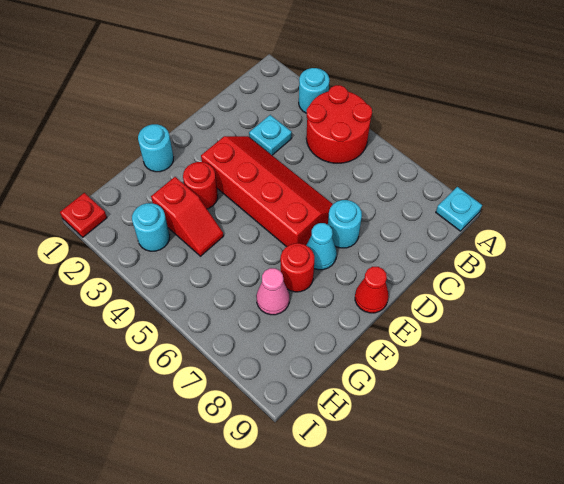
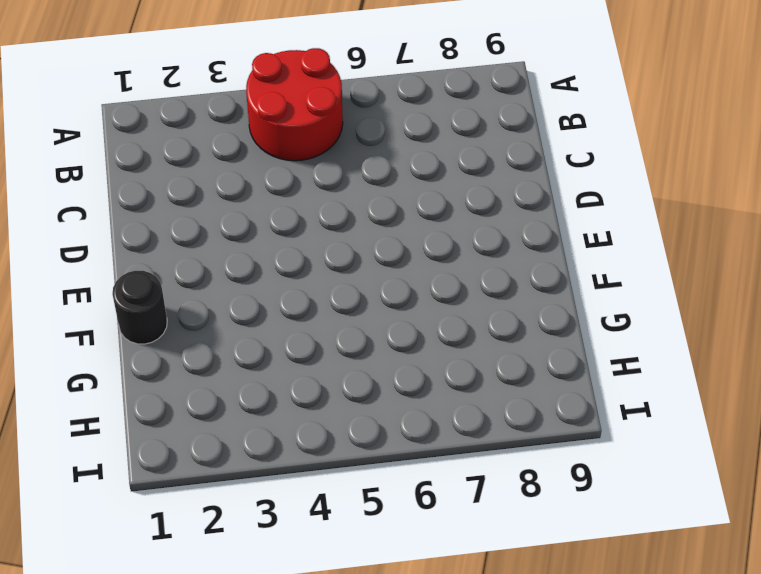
black 1x1 round brick [112,271,167,344] -> cyan 1x1 round brick [138,124,174,172]
none -> cyan 1x1 round brick [299,68,329,113]
none -> cyan 1x1 plate [436,187,482,231]
none -> cyan 1x1 plate [249,115,292,155]

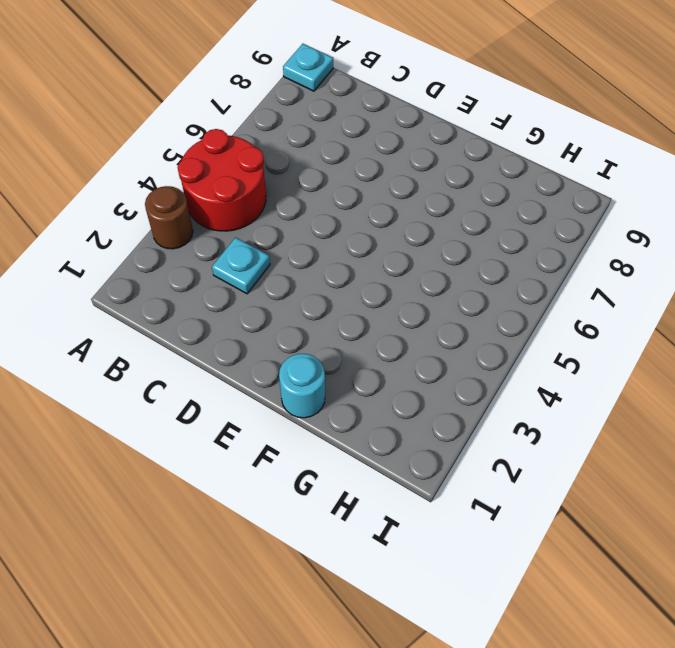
brown 1x1 round brick [145,186,193,249] -> cyan 1x1 round brick [299,68,329,113]
none -> red 2x4 slope [201,136,333,247]
none -> cyan 1x1 round brick [328,200,362,248]
none -> cyan 1x1 cone [306,223,337,270]

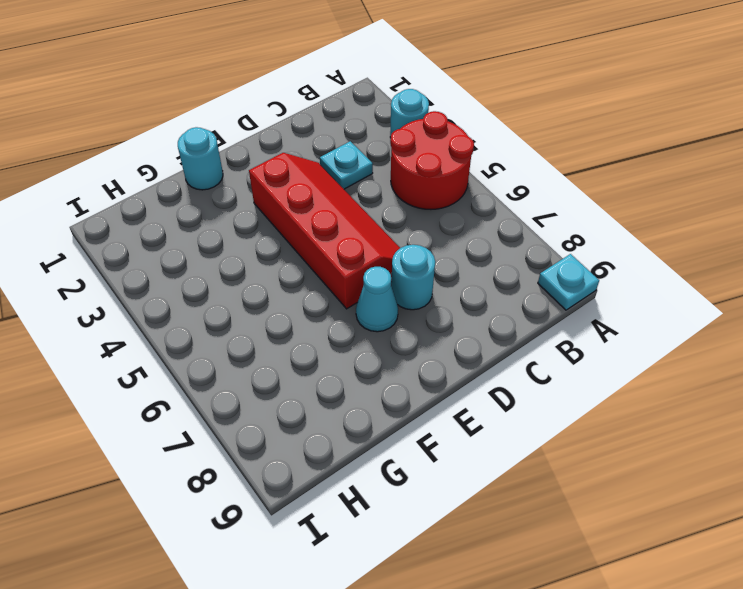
none -> red 1x1 cone [355,267,389,313]
none -> red 1x1 round brick [183,162,218,209]
none -> red 1x1 round brick [281,243,314,292]

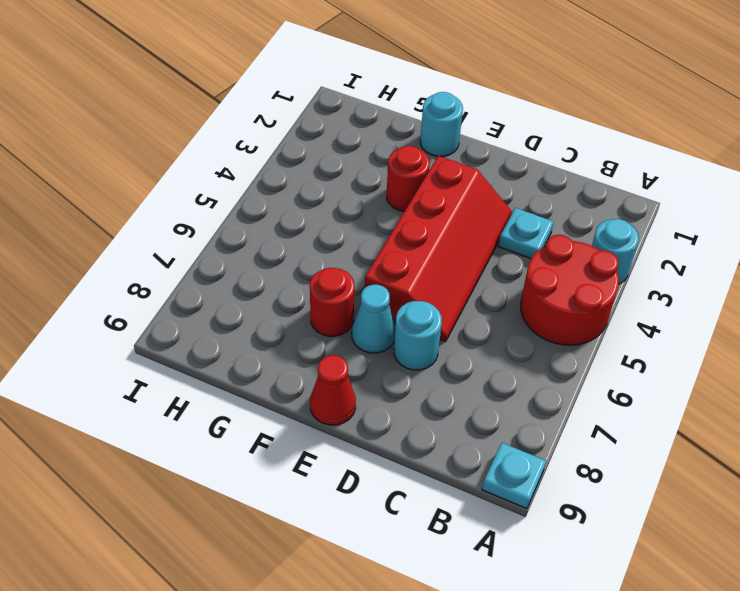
none -> red 1x2 slope [151,177,224,256]
none -> pink 1x1 cone [256,268,289,315]
none -> cyan 1x1 round brick [132,203,170,251]

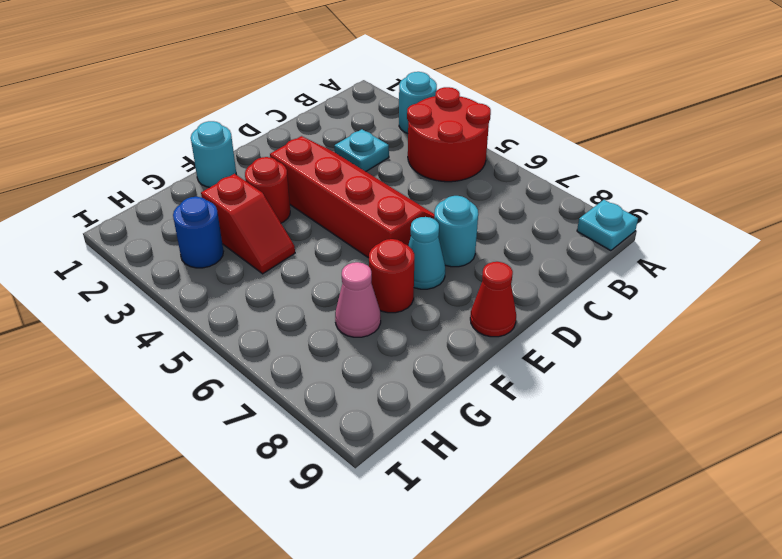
blue 1x1 round brick [173,197,224,268] -> cyan 1x1 round brick [132,203,170,251]
none -> red 1x1 plate [60,193,107,237]

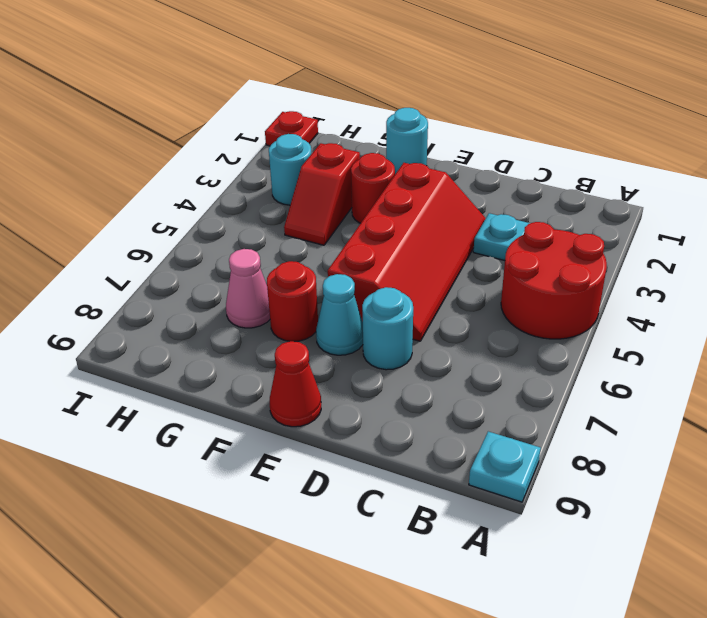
none -> cyan 1x1 round brick [299,68,329,113]

